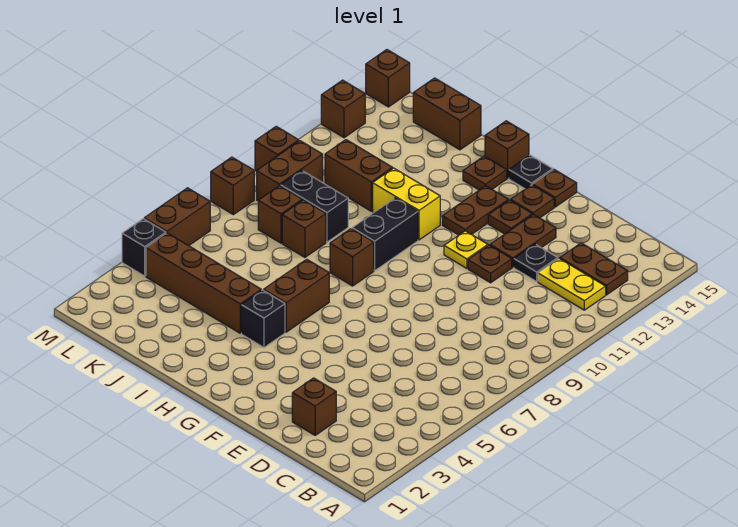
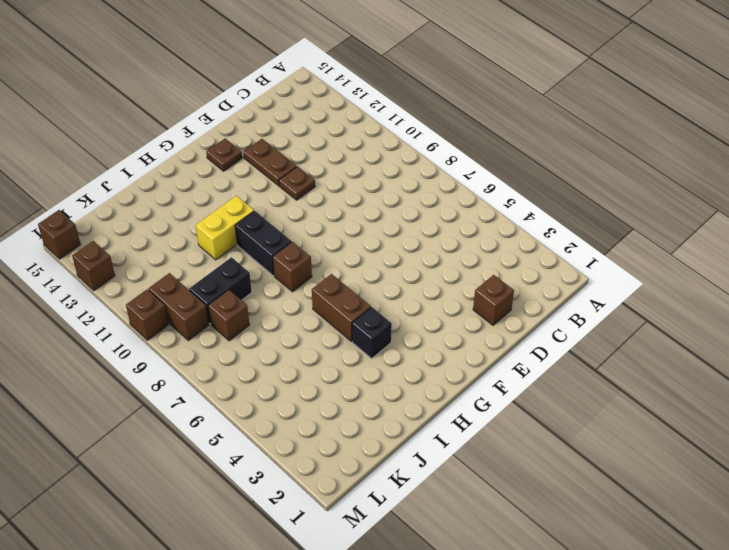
none -> yellow 1x2 plate [538,258,606,310]
none -> brown 1x2 plate [560,243,628,295]
none -> black 1x1 plate [514,244,558,282]
none -> yellow 1x1 plate [444,231,488,268]

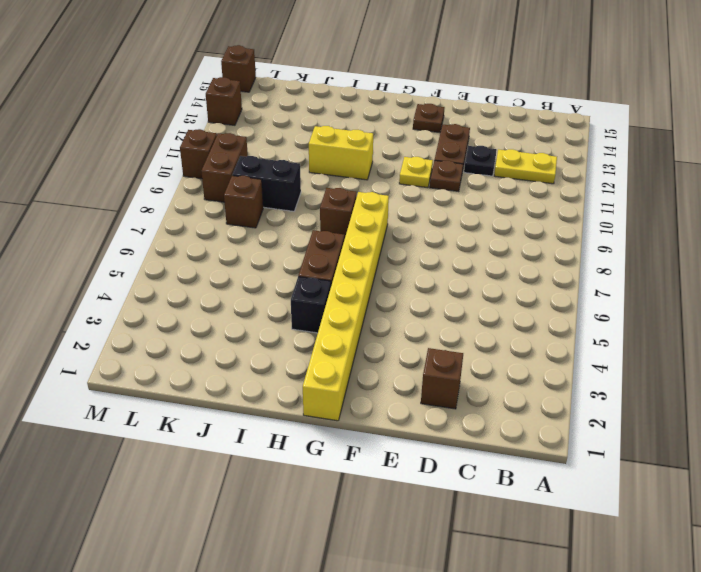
yellow 1x8 brick [303,192,389,421] -> none
none -> brown 1x2 plate [560,243,628,295]
none -> brown 1x1 plate [488,200,532,234]
none -> brown 1x1 plate [533,169,577,207]
none -> brown 1x2 plate [442,186,508,235]

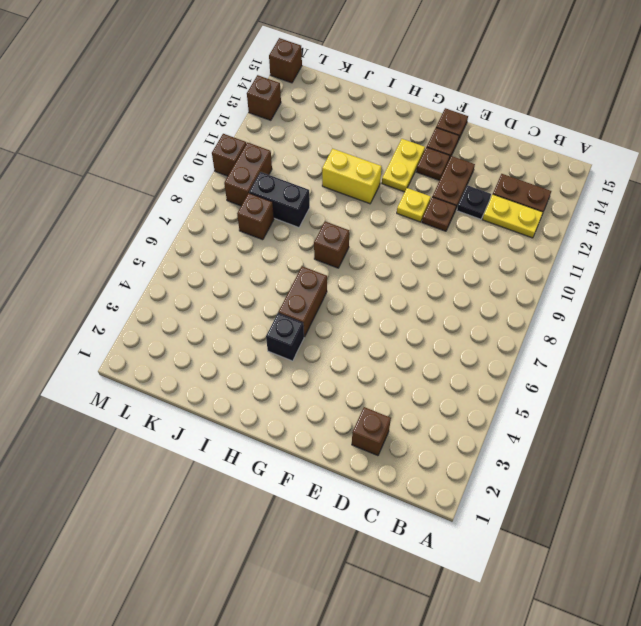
yellow 1x2 plate [382,139,425,192] -> brown 1x2 plate [442,186,508,235]
none -> black 1x1 plate [509,155,553,189]
none -> black 1x2 brick [352,198,418,271]
none -> brown 1x1 plate [463,156,507,190]
none -> brown 1x1 brick [485,121,529,178]

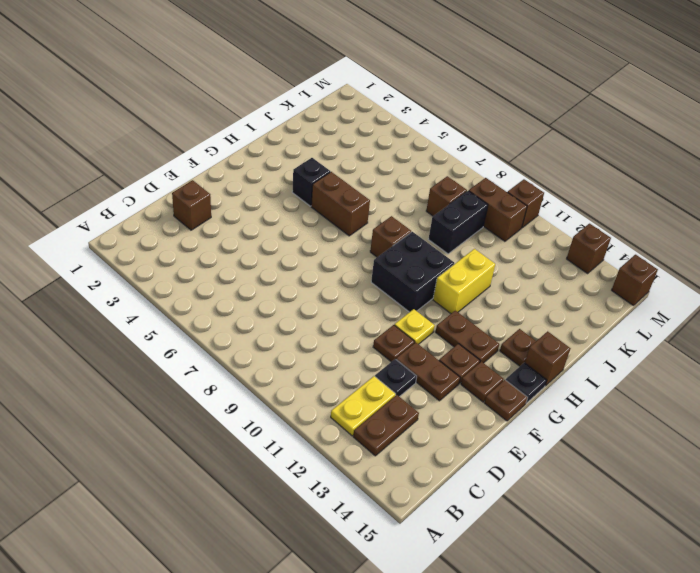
black 2x2 brick [371,232,454,312] -> black 1x2 brick [352,198,418,271]
none -> brown 1x4 brick [146,233,261,333]
none -> brown 1x1 brick [282,200,326,257]
none -> brown 1x2 brick [325,140,393,211]
none -> brown 1x2 brick [413,78,481,150]

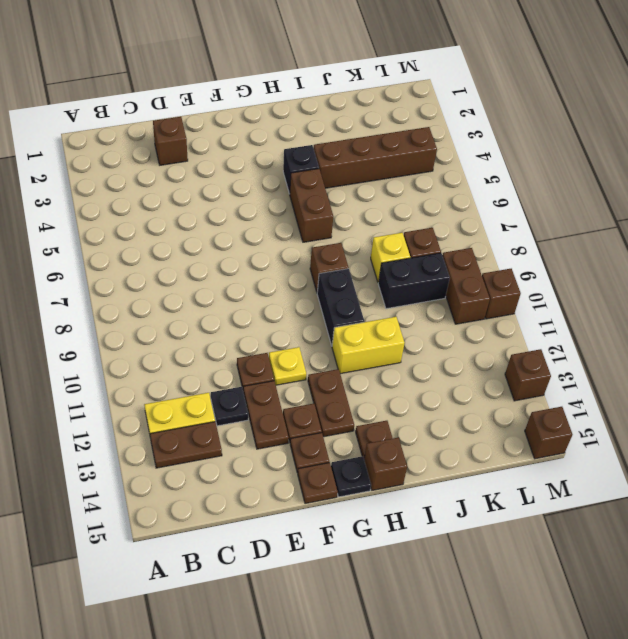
yellow 1x1 brick [371,233,410,283] -> brown 1x1 brick [282,200,326,257]
none -> brown 1x2 brick [325,140,393,211]
none -> brown 1x2 brick [413,78,481,150]
none -> black 1x1 brick [122,219,166,276]
none -> brown 1x2 brick [144,188,210,246]

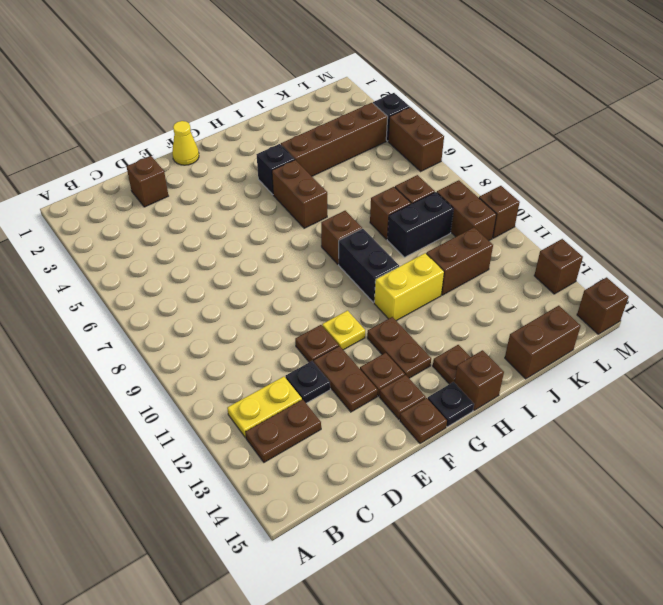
yellow 1x1 cone [172,121,199,165] -> none
none -> brown 1x1 brick [211,157,254,215]

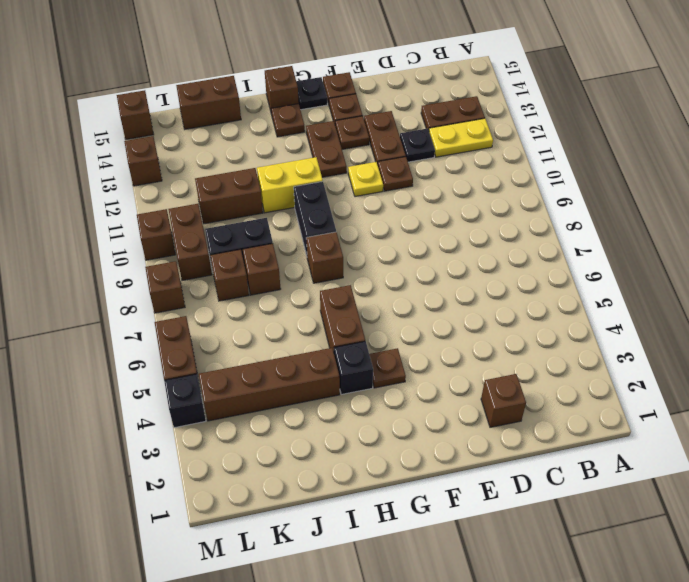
brown 1x1 plate [369,348,406,388] -> none

